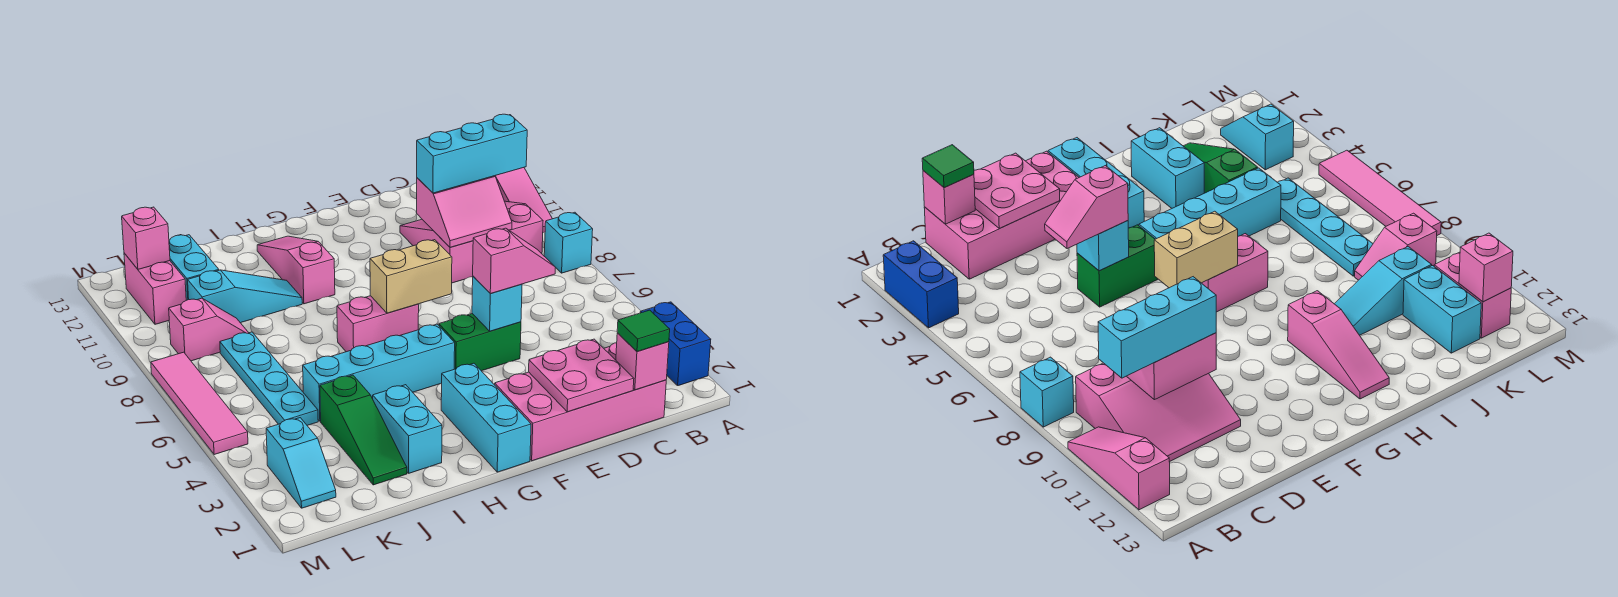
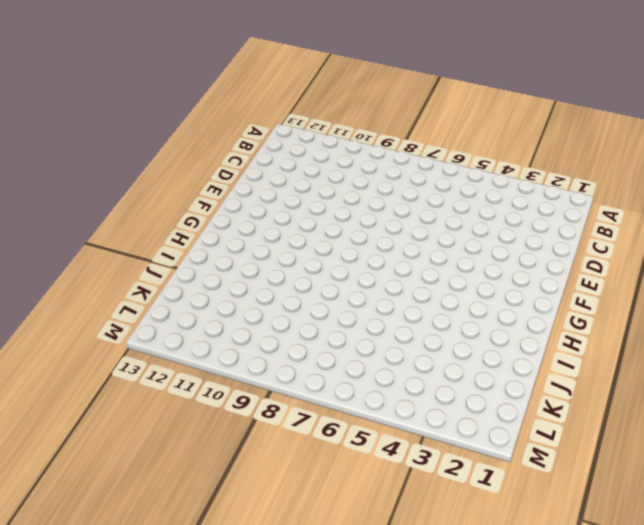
none -> blue 1x2 brick [640,302,711,386]
none -> cyan 1x1 brick [544,212,593,273]
none -> pink 1x3 slope [495,168,552,233]

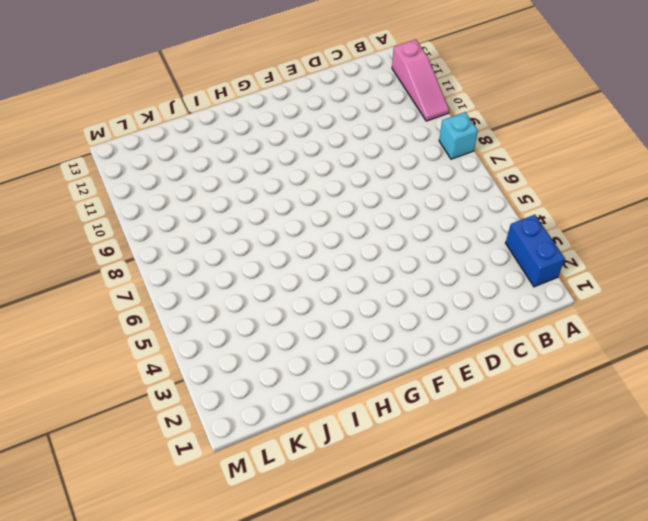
none -> pink 3x3 slope [400,201,543,283]
none -> pink 2x4 brick [495,343,666,461]
none -> green 1x2 brick [439,314,521,371]

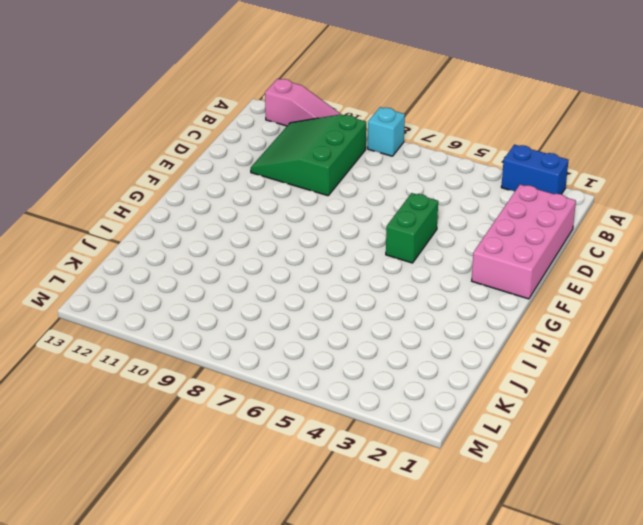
green 3x3 slope [251,114,366,196] -> pink 3x3 slope [400,201,543,283]
none -> cyan 1x3 brick [441,363,531,472]
none -> cyan 1x4 brick [303,324,455,421]
none -> pink 1x2 brick [337,296,419,352]

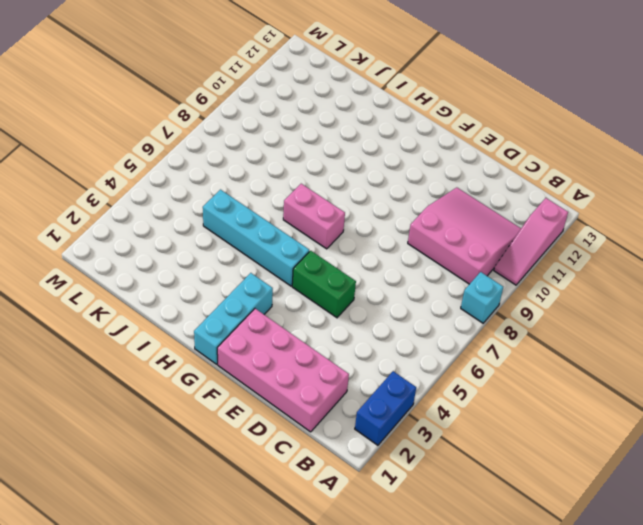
none -> pink 1x3 slope [257,236,335,304]
none -> cyan 1x2 brick [373,385,442,473]
none -> cyan 1x3 slope [188,270,302,323]

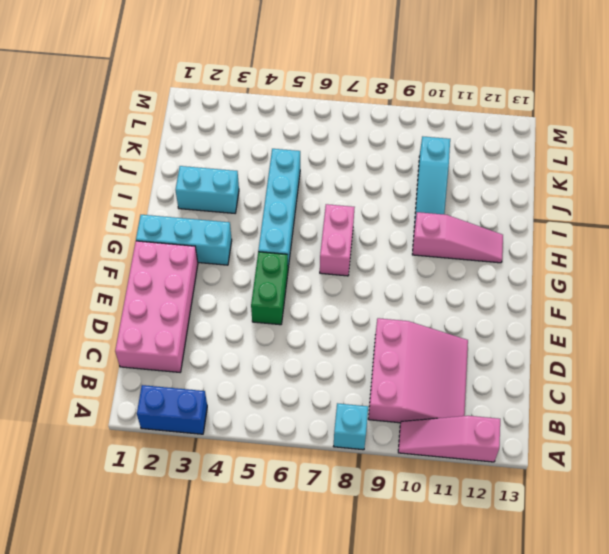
none -> green 1x3 slope [320,375,407,485]
none -> cyan 1x4 plate [220,332,318,425]
none -> pink 1x2 slope [169,298,249,361]

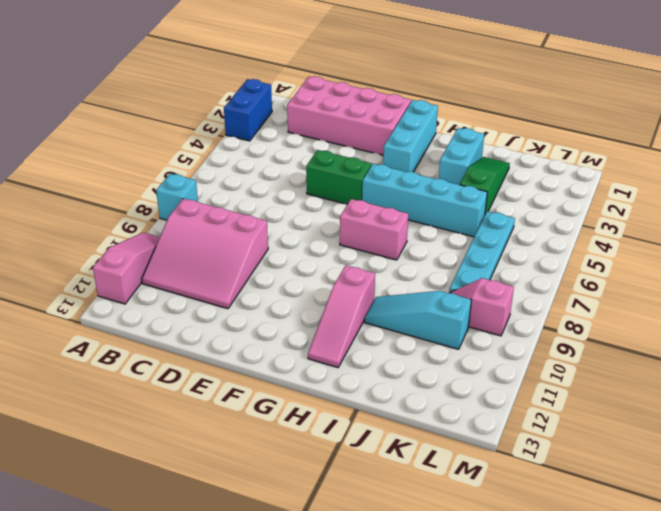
none -> cyan 1x2 brick [169,235,219,300]
none -> cyan 1x2 slope [266,418,336,508]
none -> pink 1x2 brick [124,253,186,324]

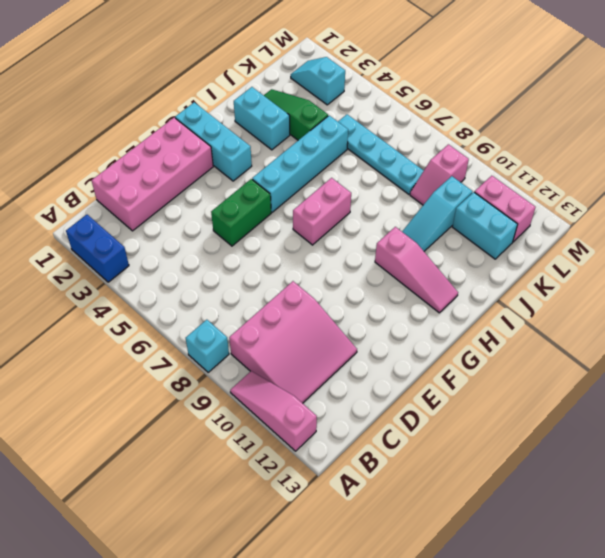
none -> pink 1x4 tile [151,352,248,455]
none -> pink 1x1 brick [616,333,669,390]
none -> pink 2x2 slope [417,176,512,247]

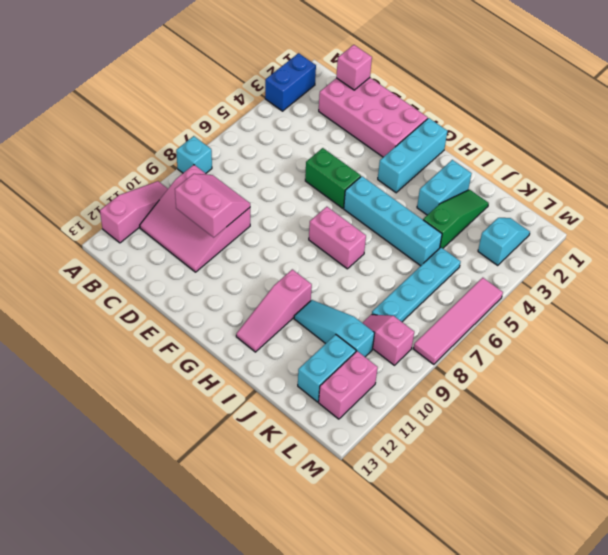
none -> pink 2x2 plate [529,339,634,412]
none -> cyan 1x1 brick [472,276,522,331]
none -> tan 1x2 brick [370,240,452,313]

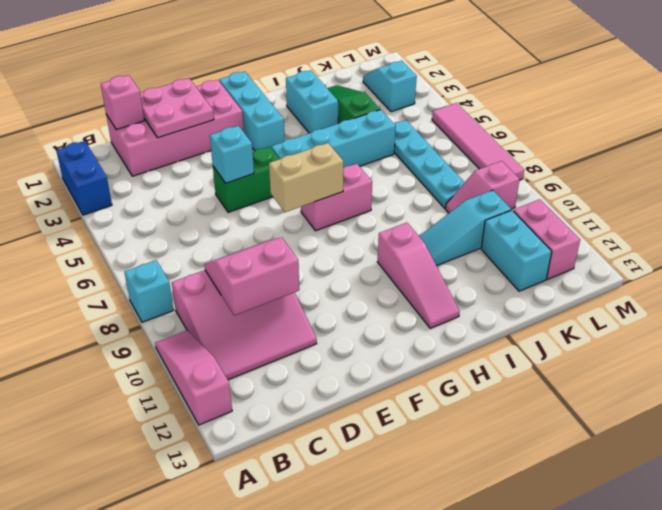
none -> pink 1x1 brick [122,207,170,269]
none -> cyan 1x3 brick [417,114,527,193]
none -> green 1x1 tile [617,310,670,352]

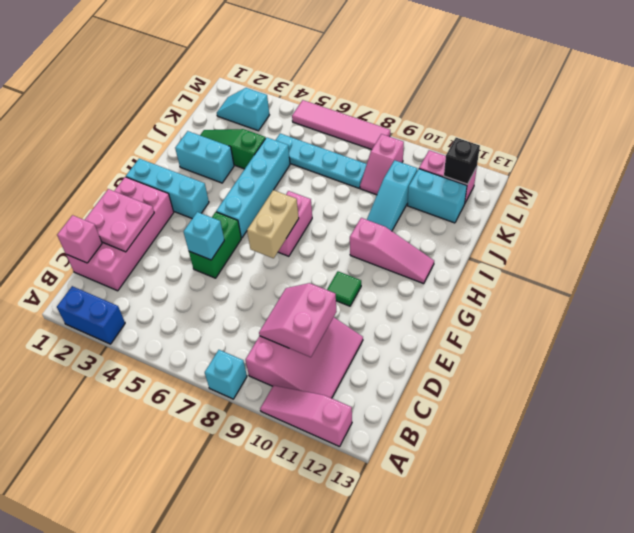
green 1x1 tile [327,271,361,306] -> green 1x1 tile moved to [617,310,670,352]
black 1x1 brick [444,138,480,184] -> pink 1x1 brick [122,207,170,269]
none -> cyan 1x3 brick [417,114,527,193]
none -> pink 1x2 slope [473,228,555,294]

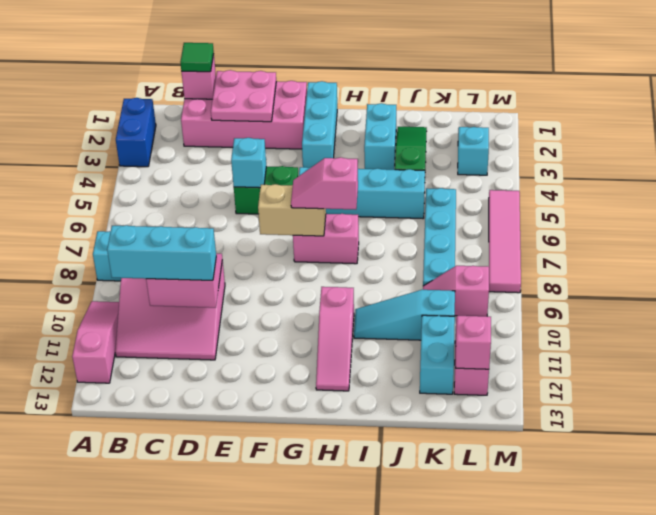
pink 1x2 slope [291,157,358,209] -> pink 1x2 slope moved to [473,228,555,294]

